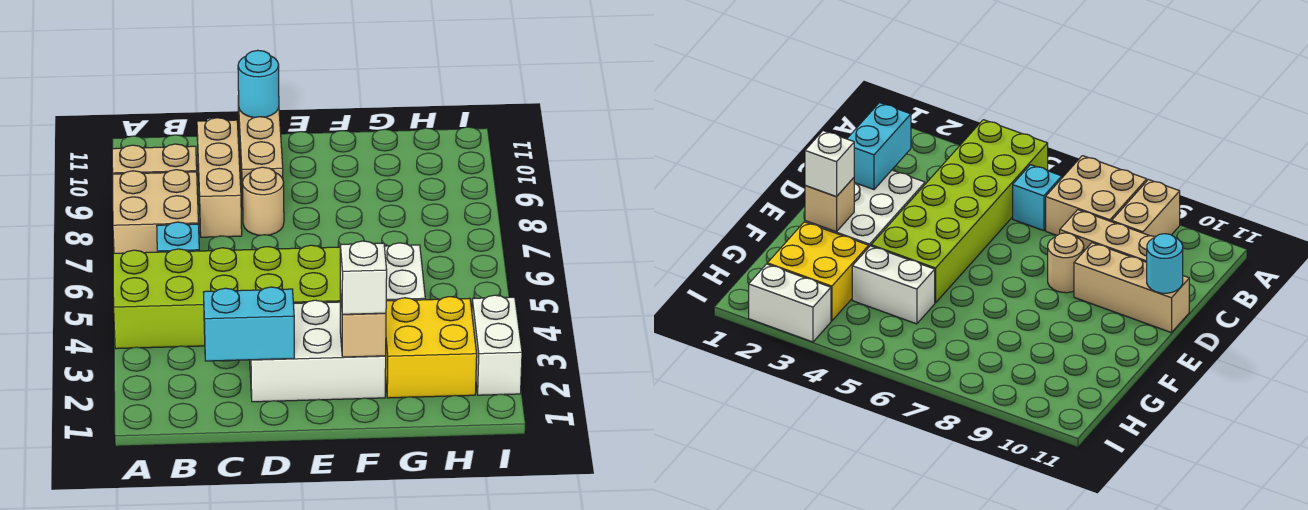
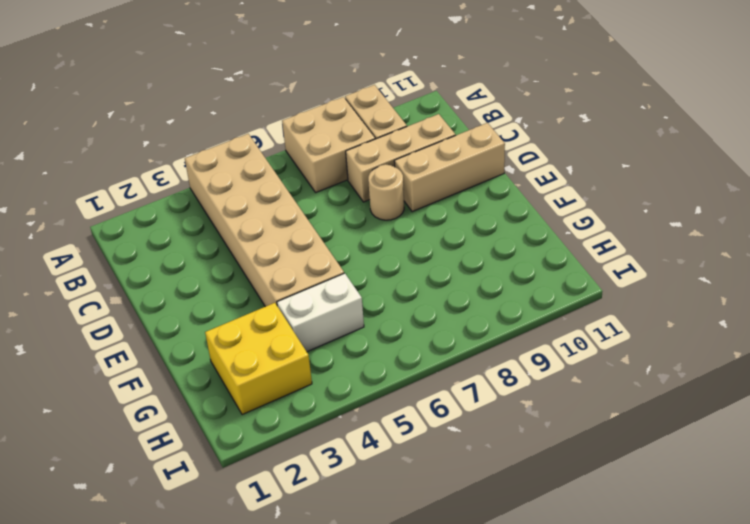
tan 2x6 brick [185,134,344,307] -> lime 2x6 brick [113,245,340,349]
none -> cyan 1x1 brick [157,222,199,252]
none -> white 2x3 brick [250,300,386,402]
none -> white 1x2 brick [472,295,522,395]

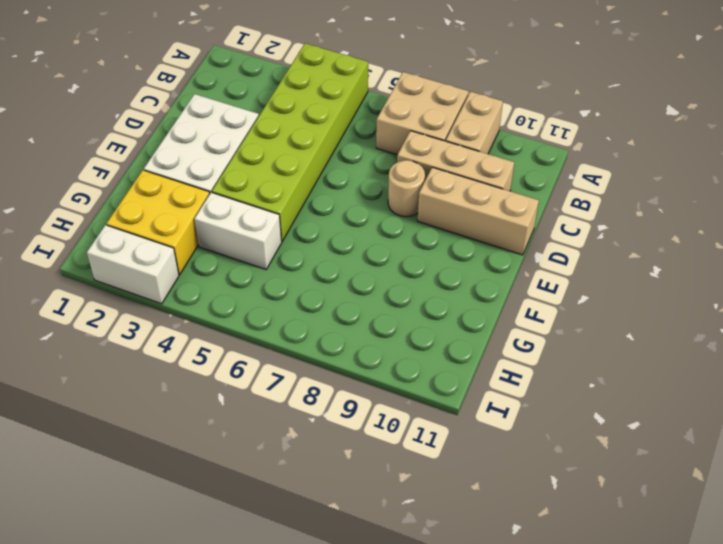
none -> cyan 1x1 brick [157,222,199,252]
none -> cyan 1x2 brick [204,287,294,361]
none -> cyan 1x1 round brick [238,50,279,118]

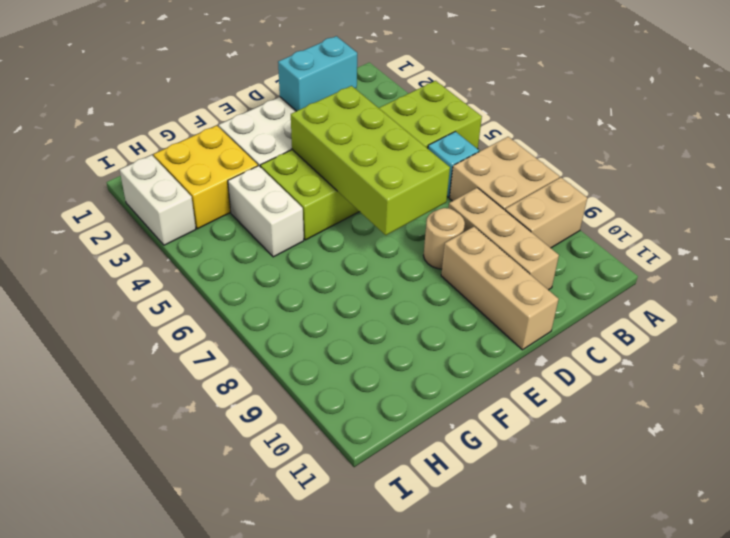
lime 2x4 brick [291,86,450,235] -> none
none -> cyan 1x1 round brick [238,50,279,118]
none -> tan 1x1 brick [340,290,386,357]
none -> white 1x1 brick [340,241,387,314]

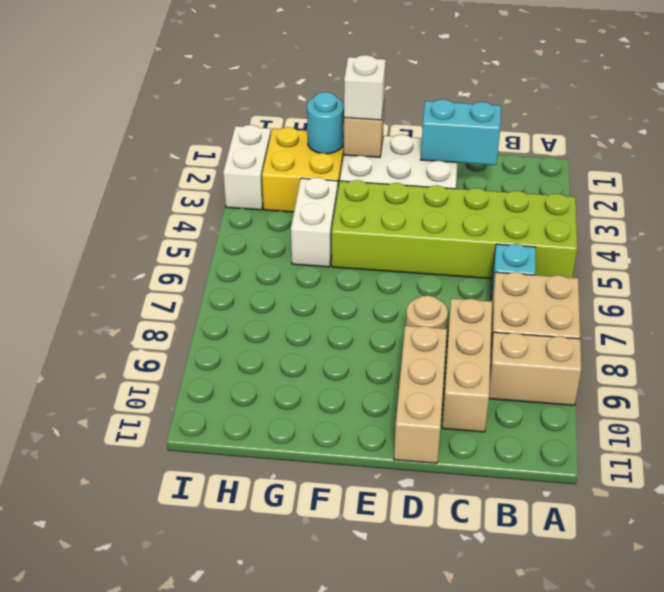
cyan 1x1 round brick [307,92,344,154] -> cyan 1x1 round brick moved to [238,50,279,118]

